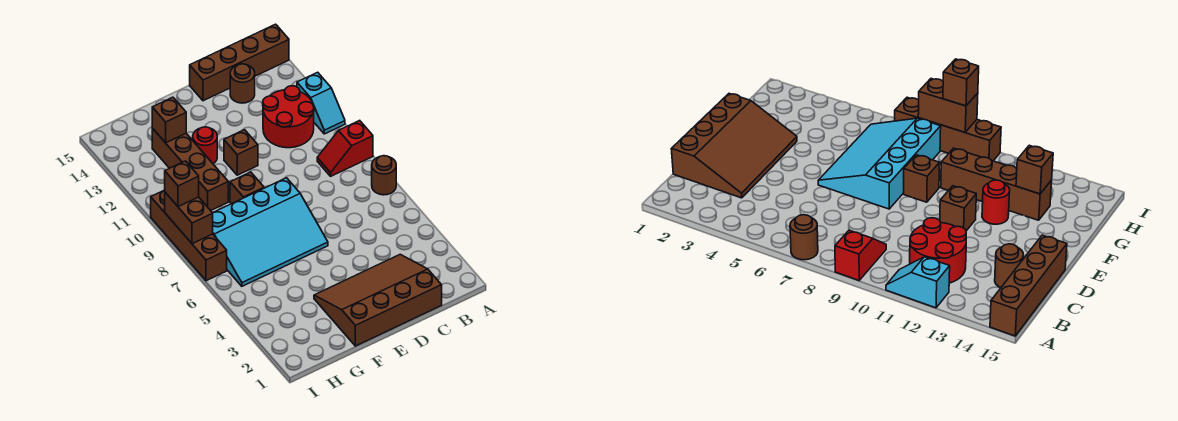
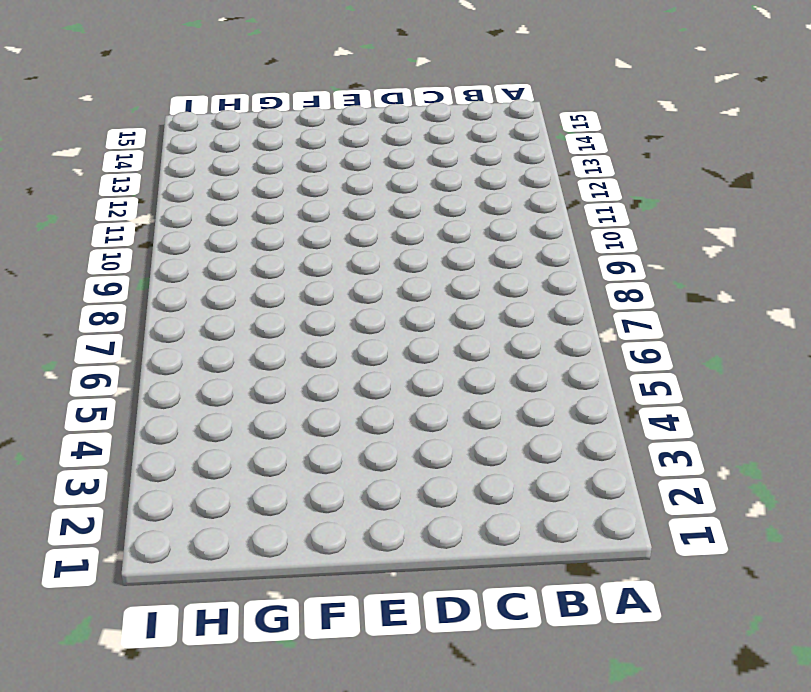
none -> brown 1x1 round brick [372,156,396,195]
none -> red 1x2 slope [317,121,373,176]
none -> cyan 1x2 slope [297,72,345,134]

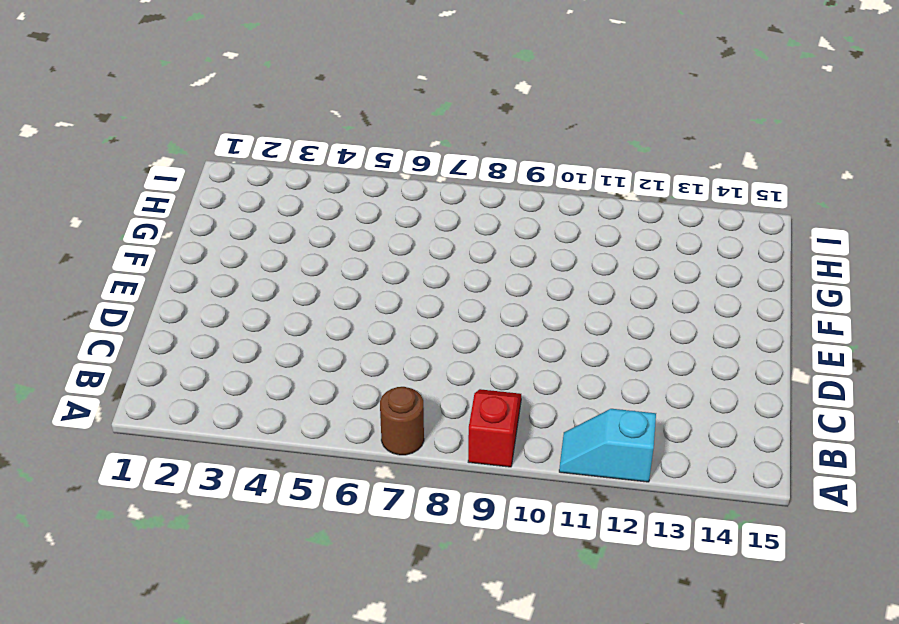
none -> brown 1x4 brick [190,24,289,101]
none -> red 2x2 round brick [263,86,314,148]
none -> brown 3x4 slope [314,254,442,346]

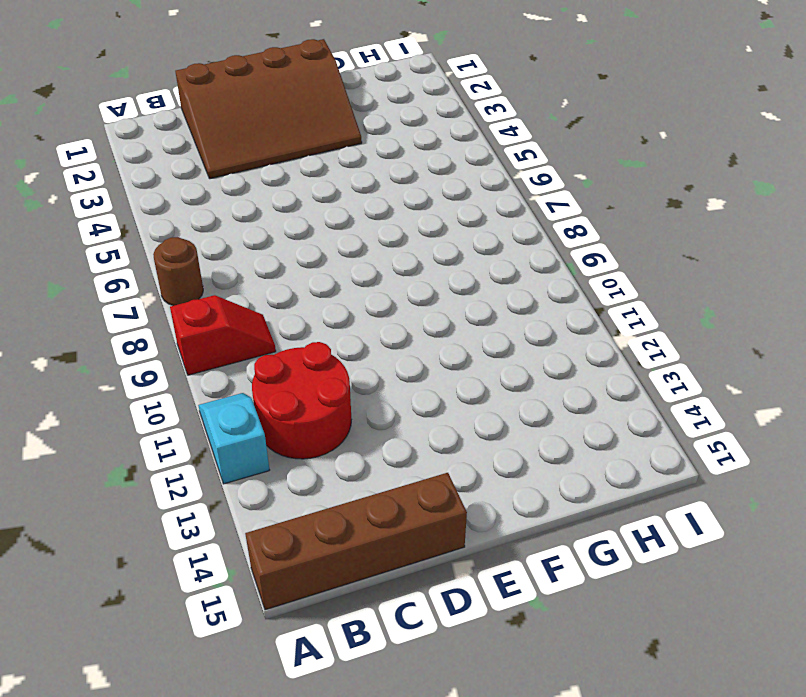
none -> brown 1x1 round brick [230,64,255,103]
none -> cyan 3x4 slope [213,178,328,286]
none -> brown 1x1 brick [224,130,258,175]

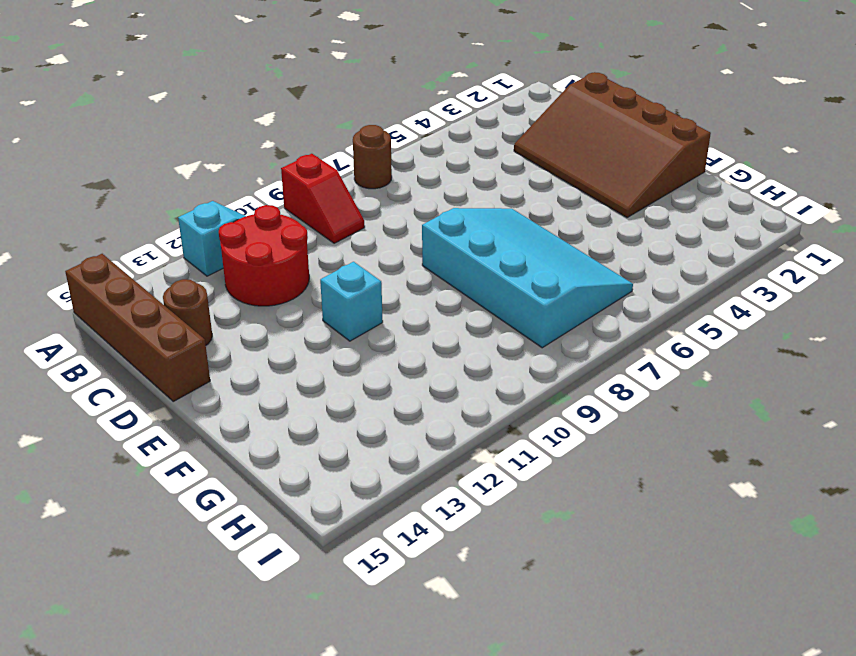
cyan 1x1 brick [320,262,383,341] -> brown 1x1 brick [224,130,258,175]
none -> brown 1x1 brick [230,172,264,204]
none -> red 1x1 round brick [193,127,217,164]
none -> brown 1x4 brick [152,128,228,211]

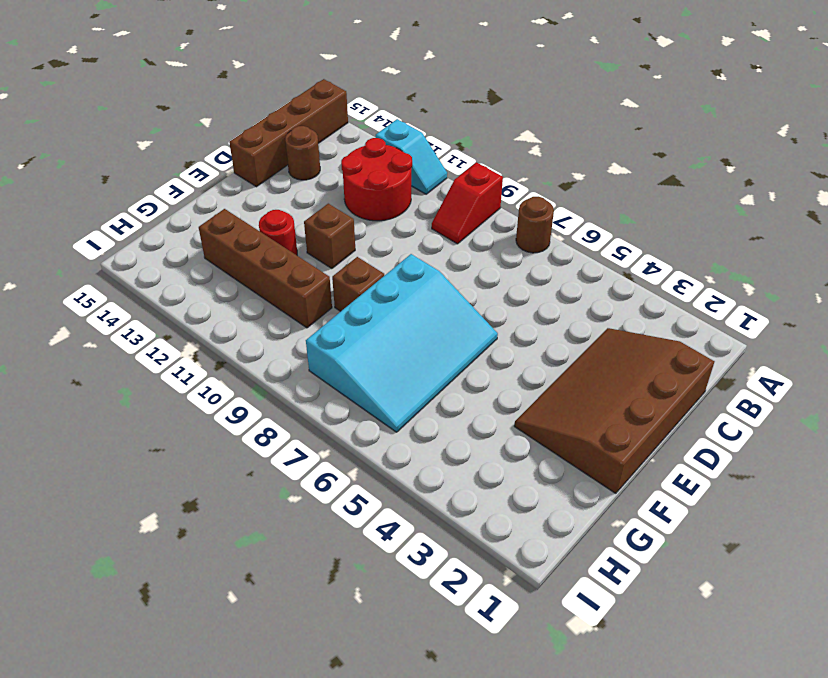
none -> brown 1x4 brick [151,190,227,281]
none -> brown 1x1 brick [152,97,186,143]
none -> brown 1x2 brick [165,192,213,244]

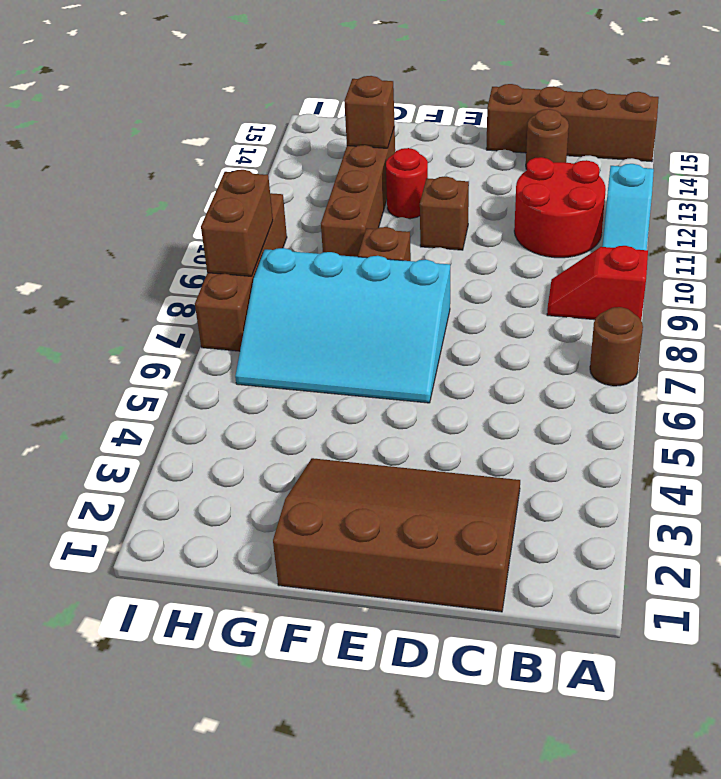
none -> brown 1x1 brick [165,161,199,207]

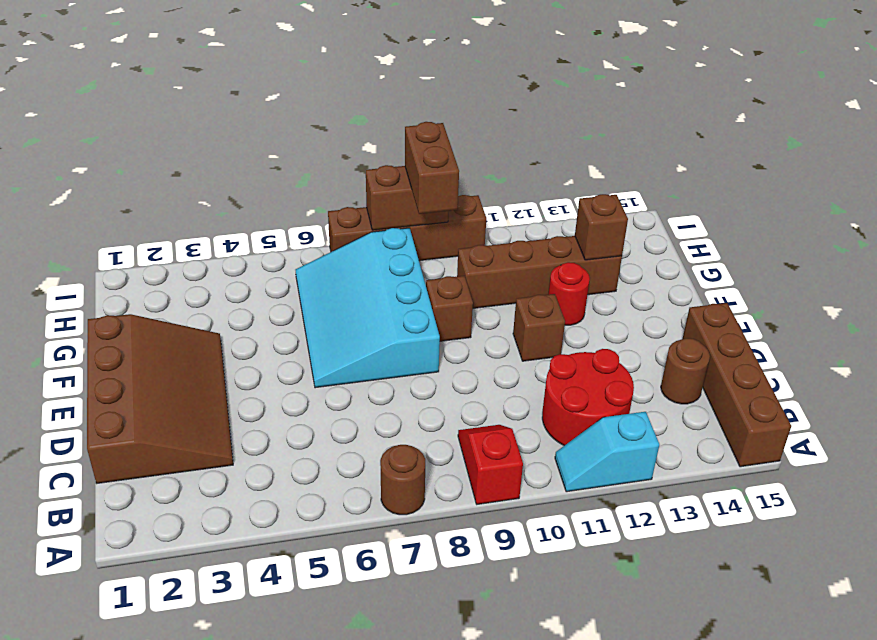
brown 1x2 brick [405,122,459,214] -> brown 1x1 brick [165,161,199,207]

